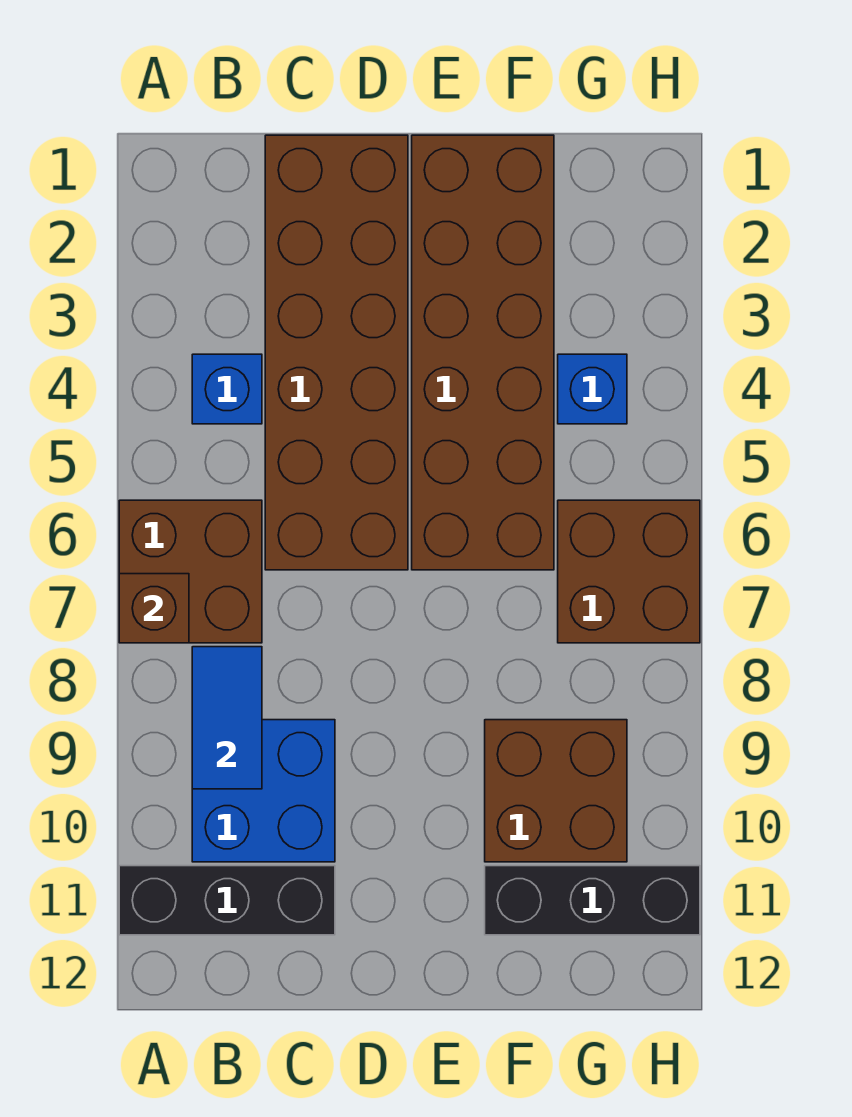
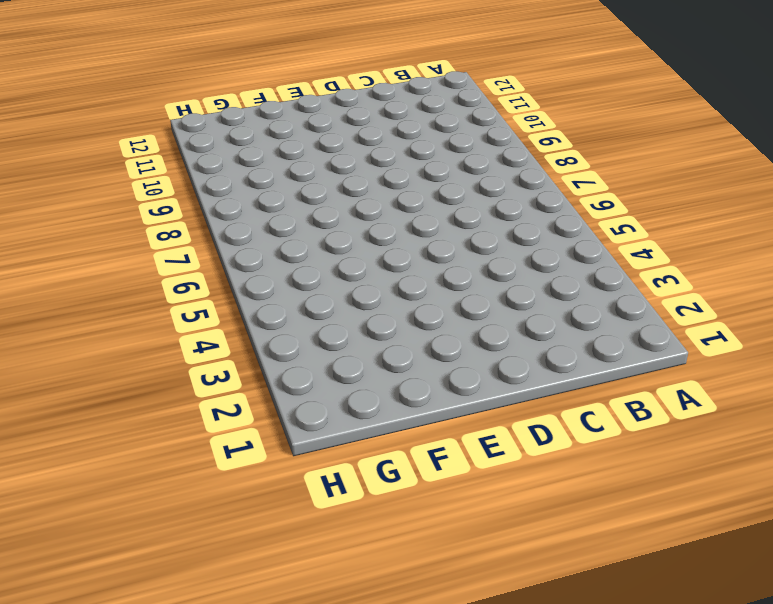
none -> brown 2x2 brick [119,500,262,643]
none -> black 1x3 brick [119,866,335,935]
none -> blue 1x1 brick [192,354,262,424]

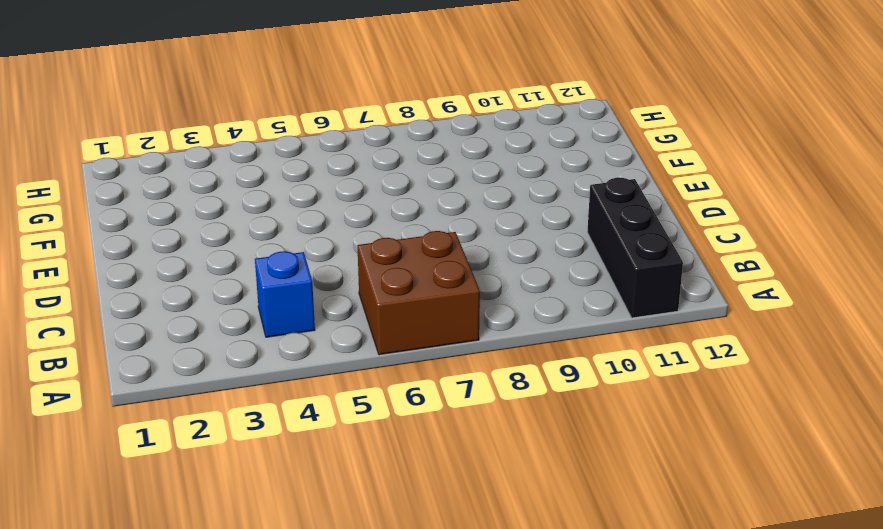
none -> blue 2x2 brick [192,720,335,862]
none -> brown 2x6 brick [265,135,408,570]
none -> brown 2x6 brick [412,135,554,570]

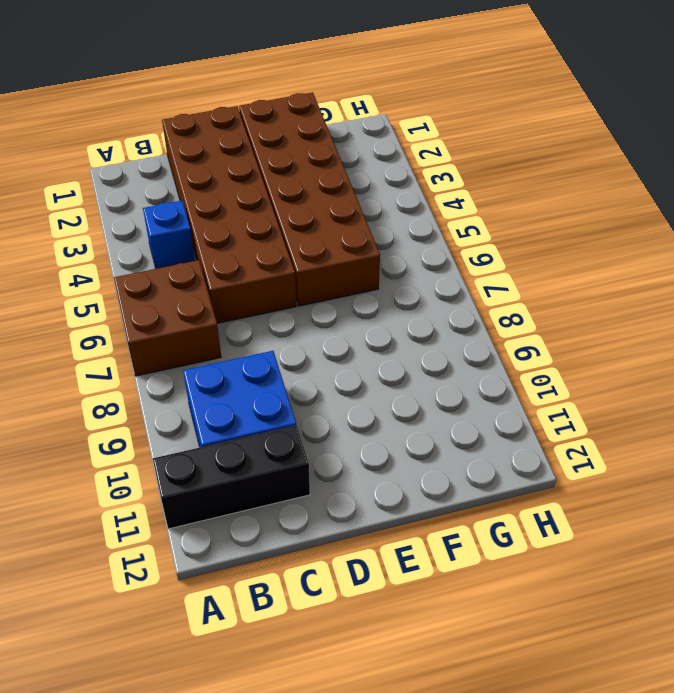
none -> brown 2x2 brick [485,720,627,862]
none -> black 1x3 brick [485,866,700,935]
none -> blue 1x1 brick [558,354,627,424]

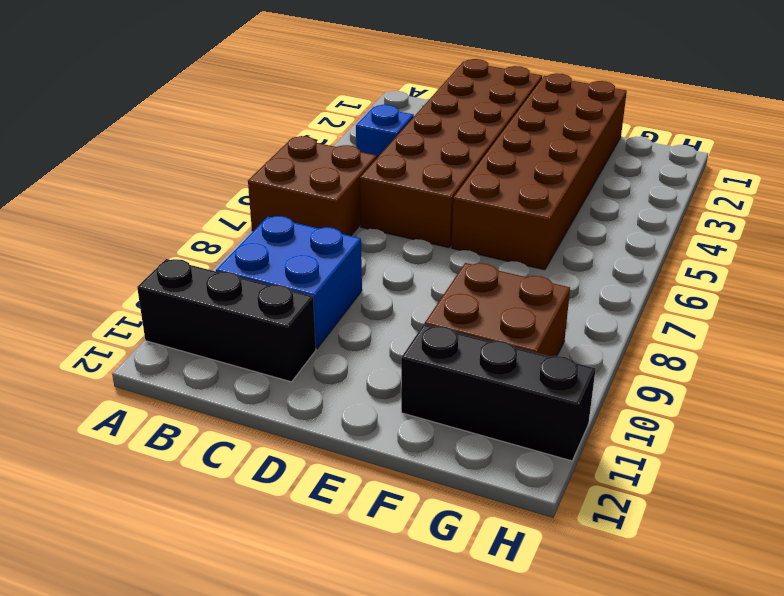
none -> blue 1x1 brick [558,354,627,424]
none -> brown 2x2 brick [558,500,700,643]
none -> brown 1x1 brick [119,574,189,643]

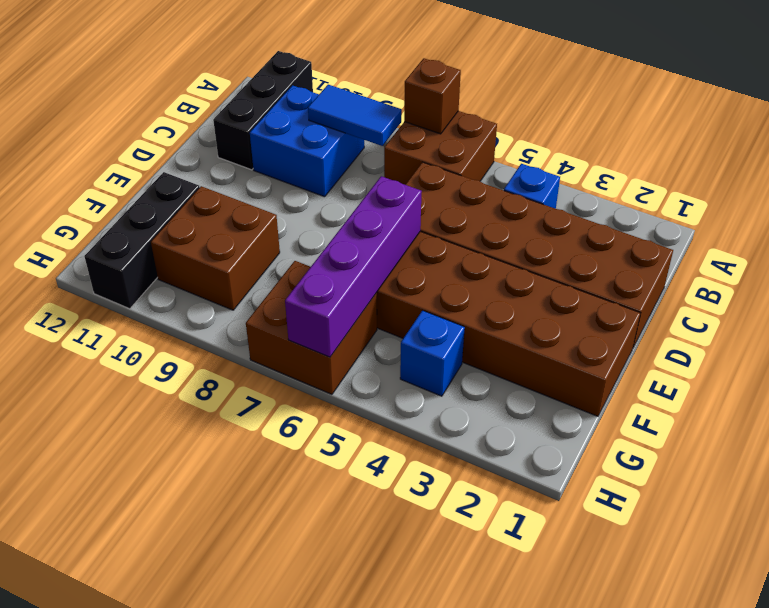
purple 1x4 brick [285,176,422,357] -> none

